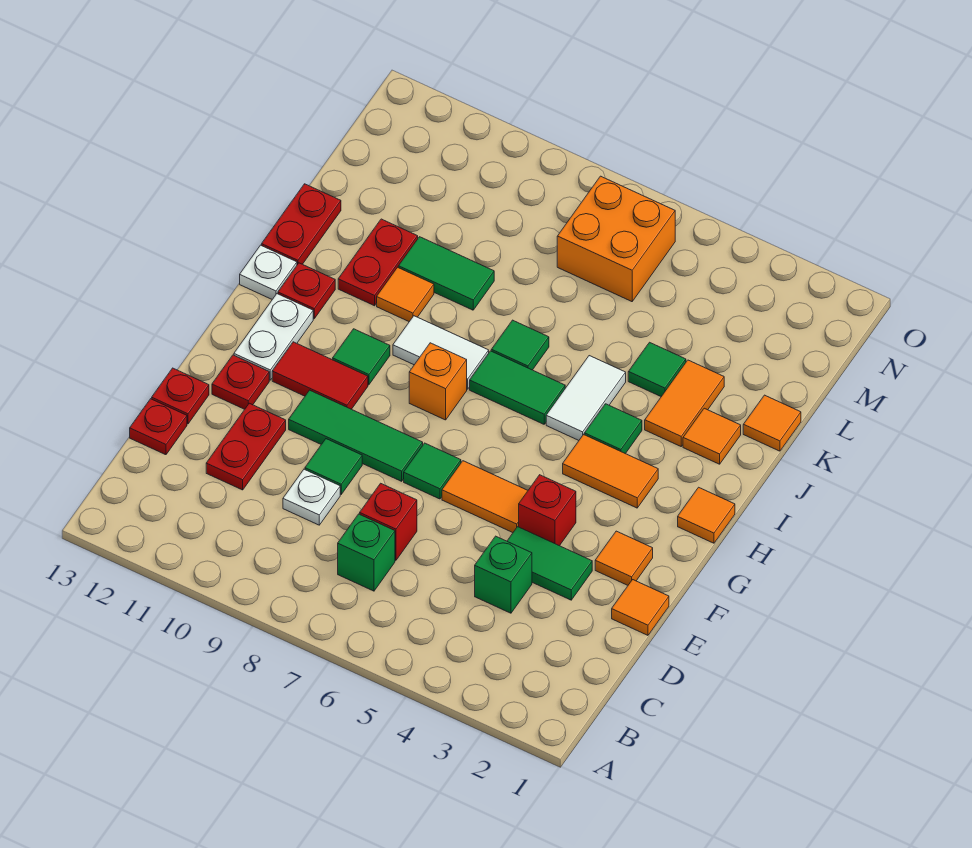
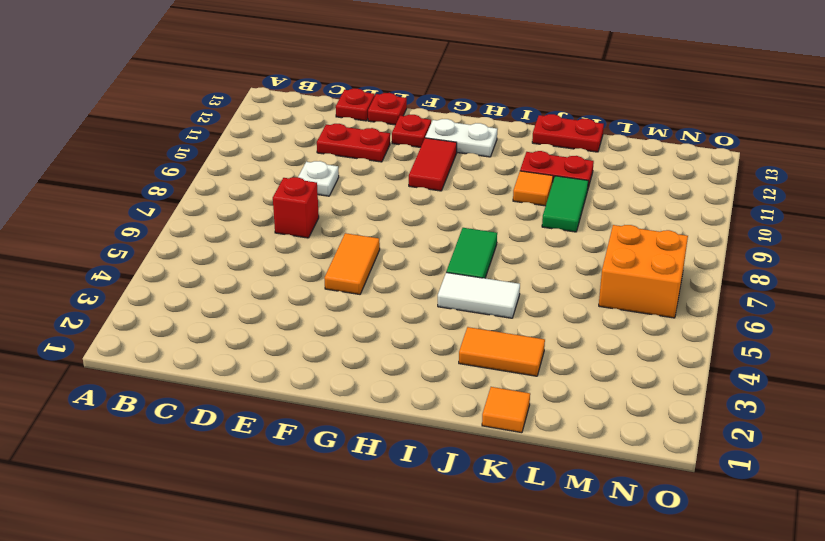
none -> green 1x1 brick [338,514,395,591]
none -> green 1x1 brick [475,536,532,613]
none -> orange 1x1 tile [612,580,669,635]
none -> green 1x2 tile [507,527,592,600]

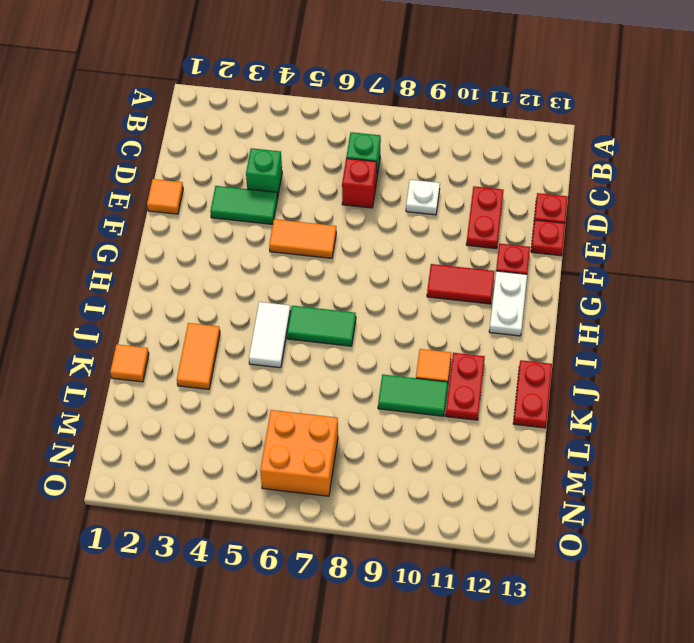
none -> green 1x1 tile [305,439,362,494]
none -> orange 1x1 tile [595,531,653,585]
none -> red 1x1 brick [519,475,576,546]
none -> green 1x1 tile [404,443,461,499]

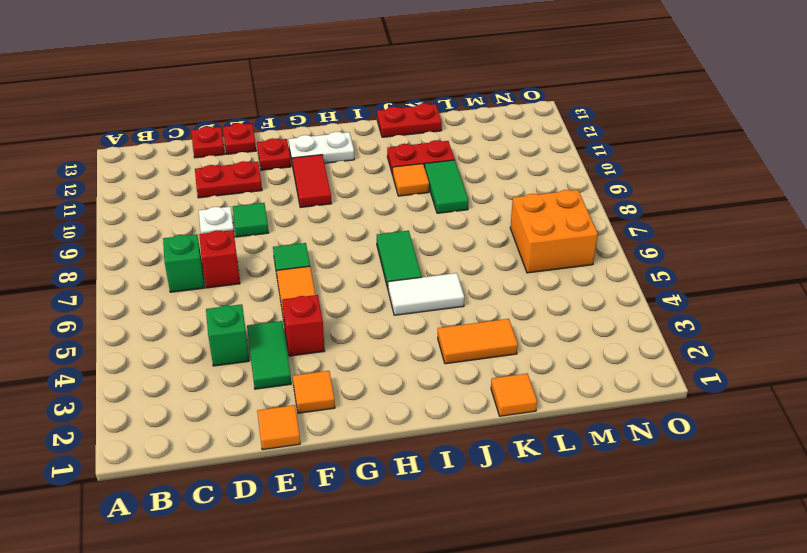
none -> green 1x3 tile [289,390,423,481]
none -> orange 1x1 tile [678,487,735,543]
none -> orange 1x2 tile [563,435,658,508]
none -> orange 1x1 brick [409,343,467,420]

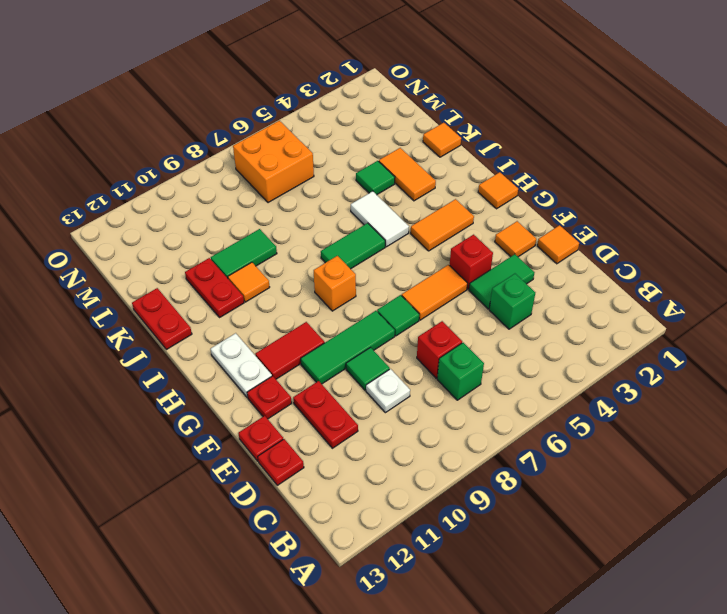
none -> green 1x1 tile [333,329,390,385]
none -> green 1x1 tile [584,404,642,454]
none -> white 1x2 tile [393,316,489,389]
none -> red 1x1 plate [278,263,335,319]

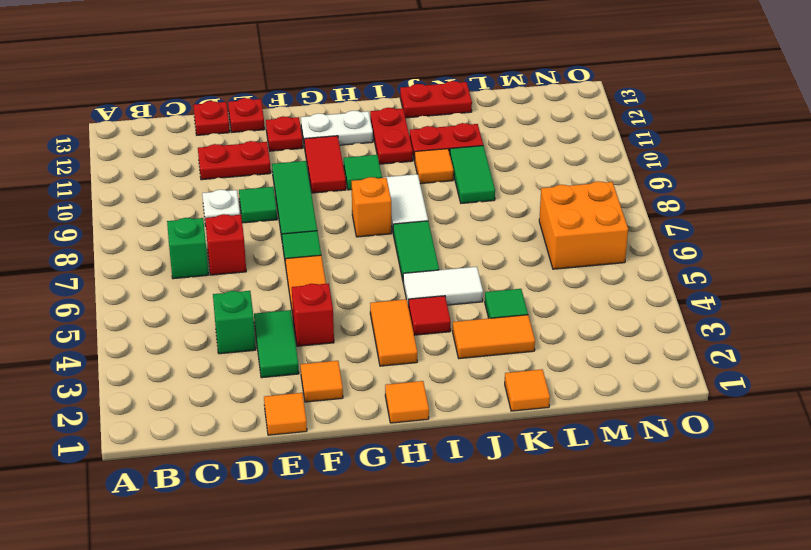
red 1x1 tile [409,296,451,335] -> green 1x1 tile [584,404,642,454]
red 1x2 plate [370,108,413,164] -> red 1x1 plate [278,263,335,319]
none -> white 1x1 plate [240,245,297,299]
none -> orange 1x1 tile [683,408,741,464]
none -> green 1x1 tile [491,320,549,370]

